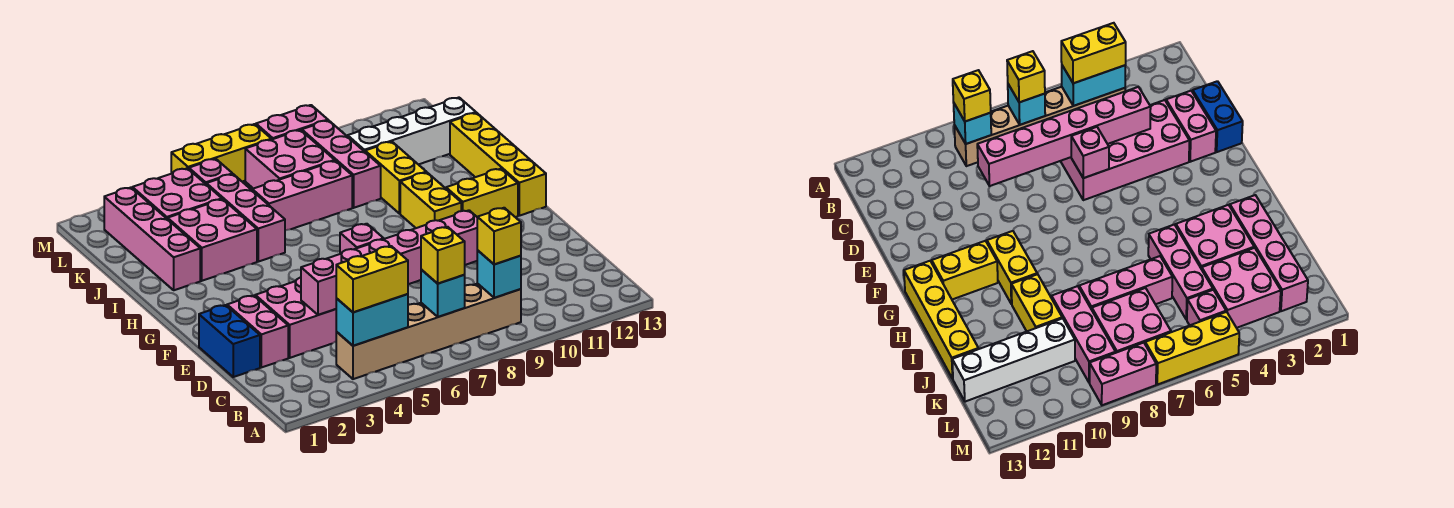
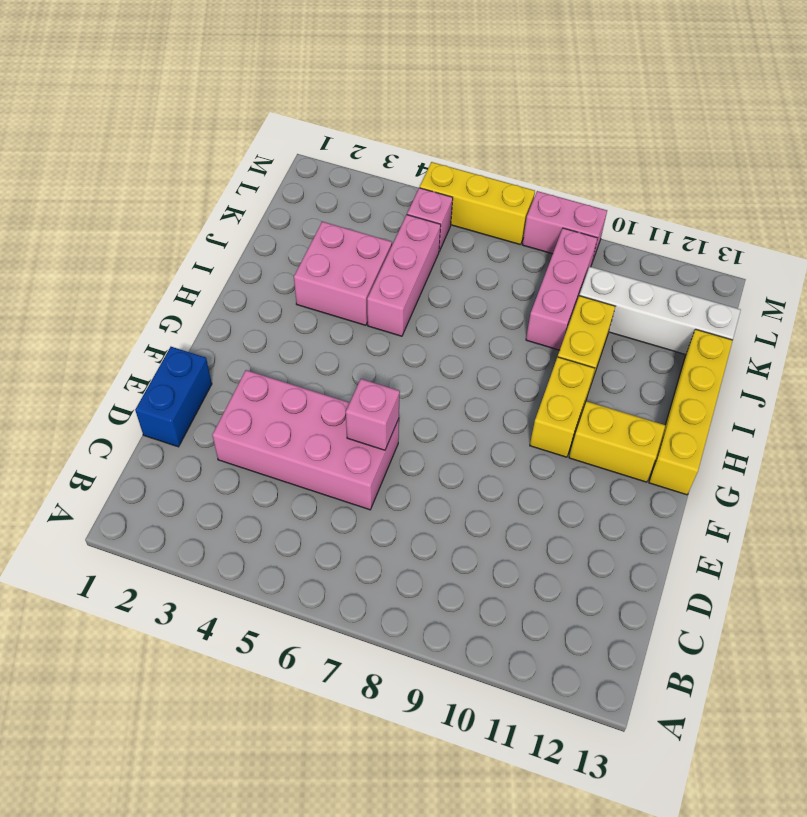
none -> tan 1x6 brick [336,284,521,379]
none -> pink 1x2 brick [227,295,288,367]
none -> pink 1x4 brick [104,188,200,290]

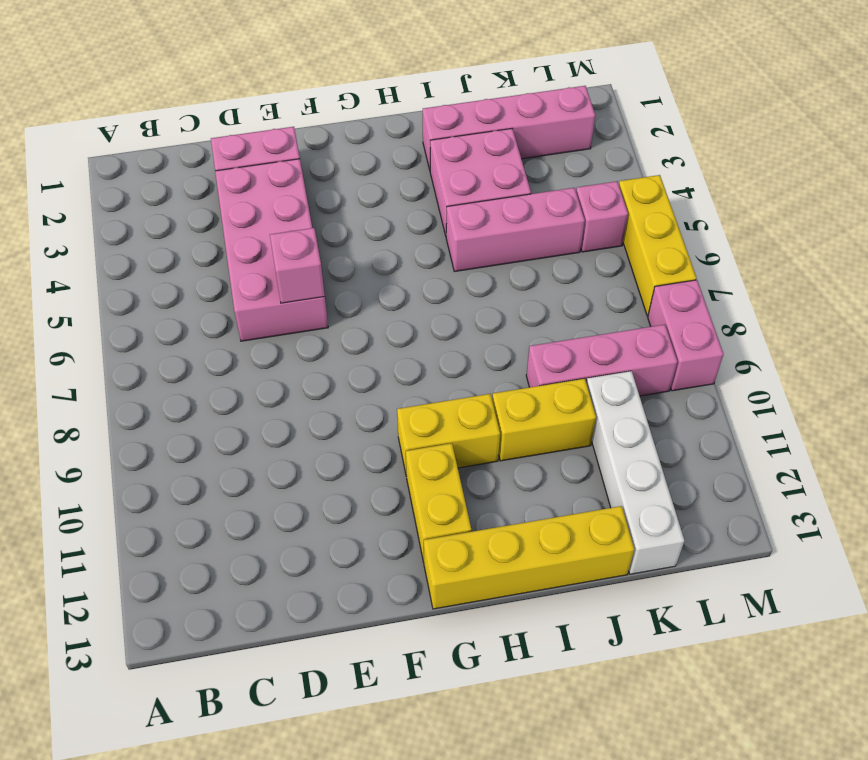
none -> tan 1x6 brick [336,284,521,379]
none -> blue 1x2 brick [199,305,260,377]
none -> pink 1x3 brick [252,161,352,231]

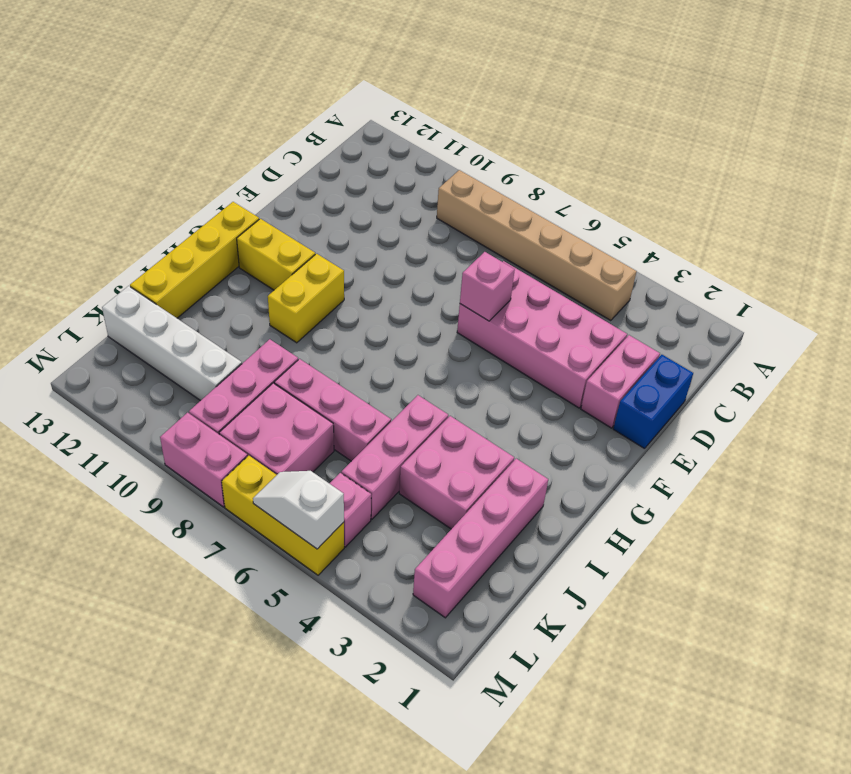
white 1x2 slope [253,471,344,549] -> none
none -> yellow 1x2 brick [365,142,426,214]
none -> pink 2x2 brick [132,168,222,219]
none -> cyan 1x2 brick [336,294,408,346]

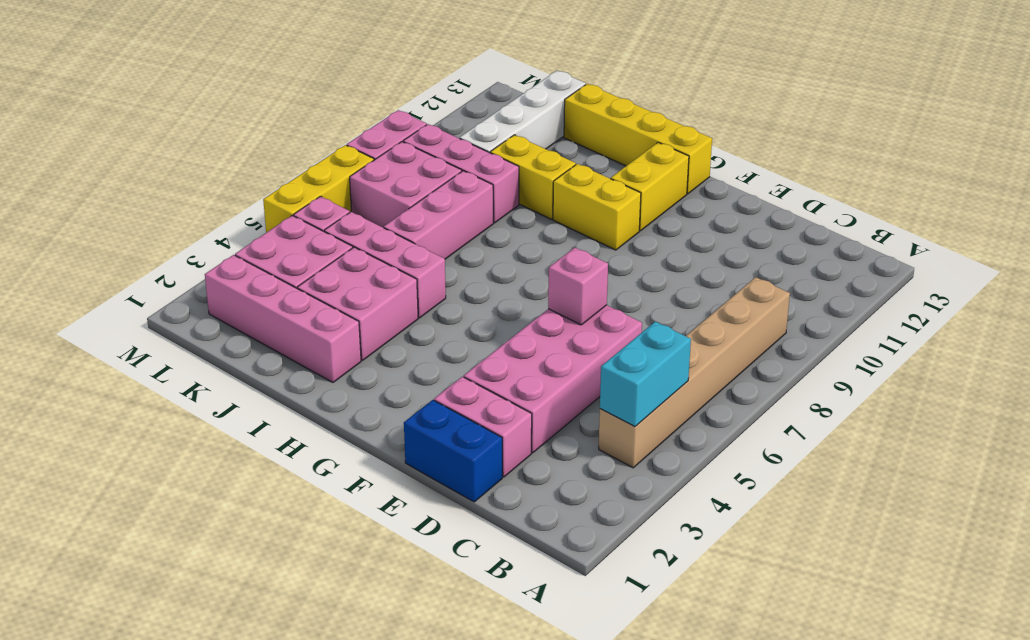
none -> cyan 1x1 brick [421,270,465,317]
none -> cyan 1x1 brick [477,250,521,298]
none -> pink 1x6 brick [301,210,477,315]

